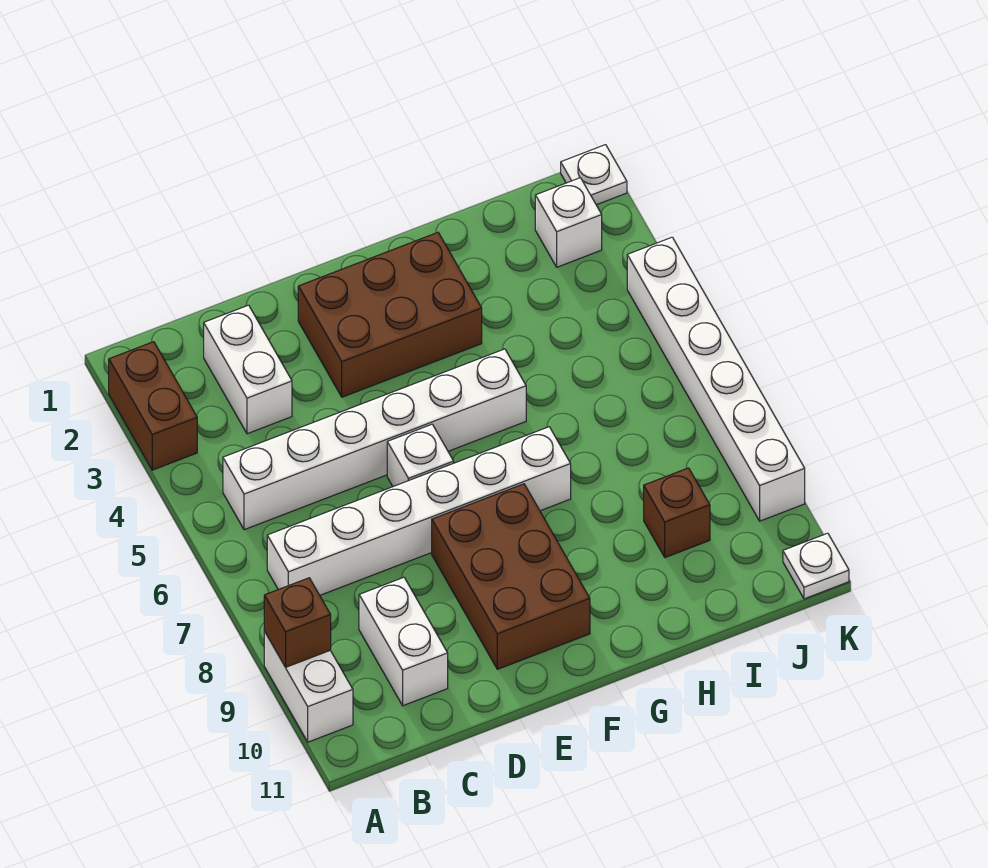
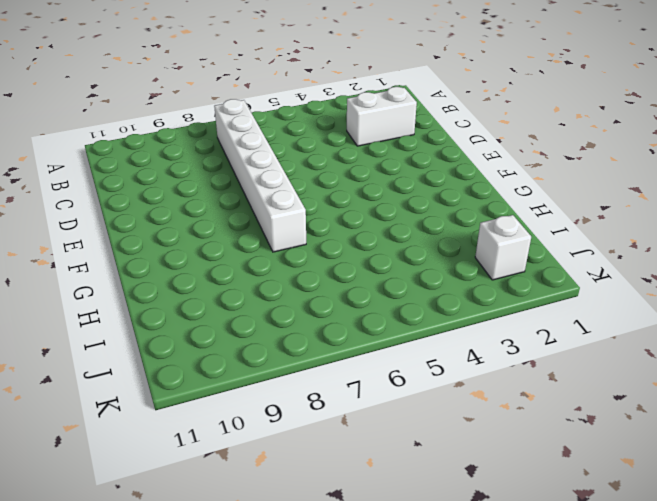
none -> brown 1x2 brick [109,342,197,470]
none -> white 1x2 brick [264,631,353,742]
none -> white 1x6 brick [223,349,526,530]

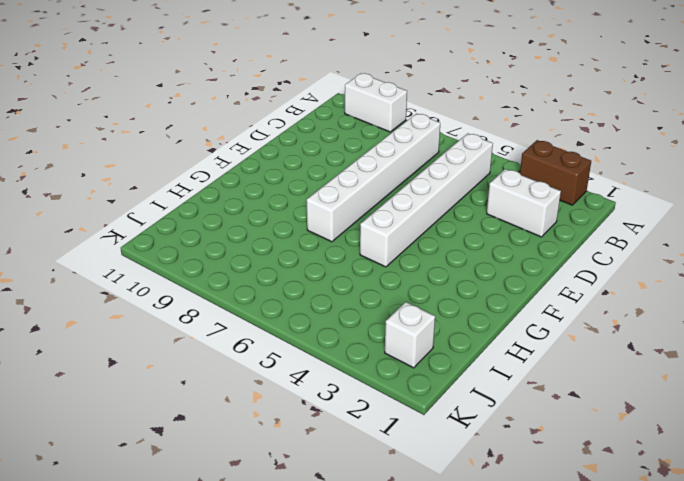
none -> white 1x2 brick [359,577,448,706]
none -> brown 2x3 brick [298,233,482,397]
none -> white 1x1 brick [387,424,454,486]

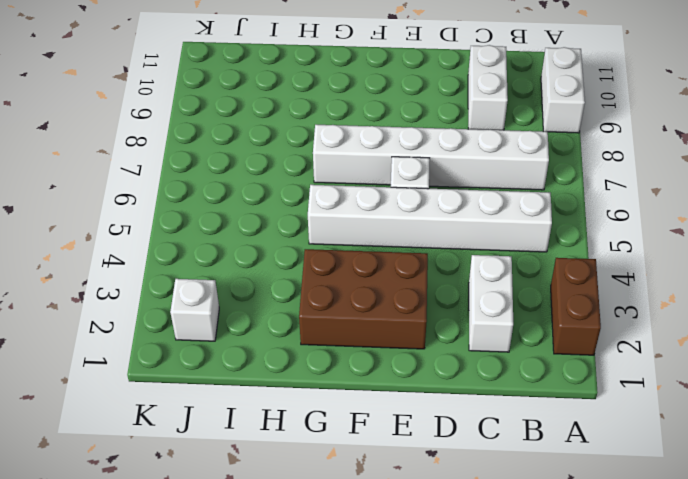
none -> brown 2x3 brick [432,484,590,669]
none -> brown 1x1 brick [644,468,710,558]
none -> white 1x1 plate [561,145,627,205]

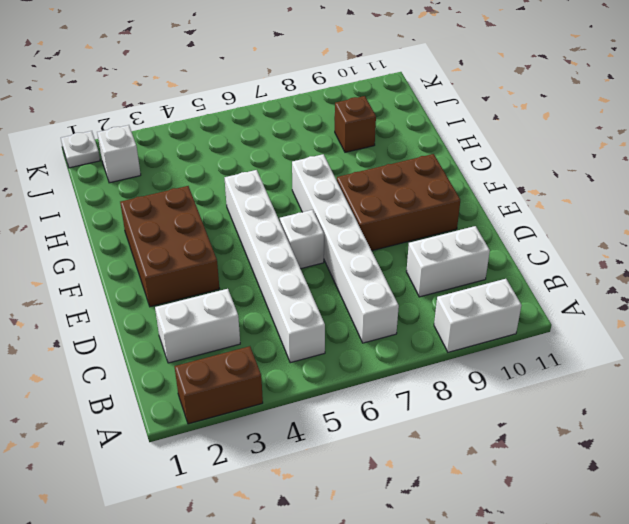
none -> white 1x6 brick [627,237,805,521]
none -> white 1x1 plate [783,533,849,599]
none -> brown 1x1 brick [264,578,331,667]

